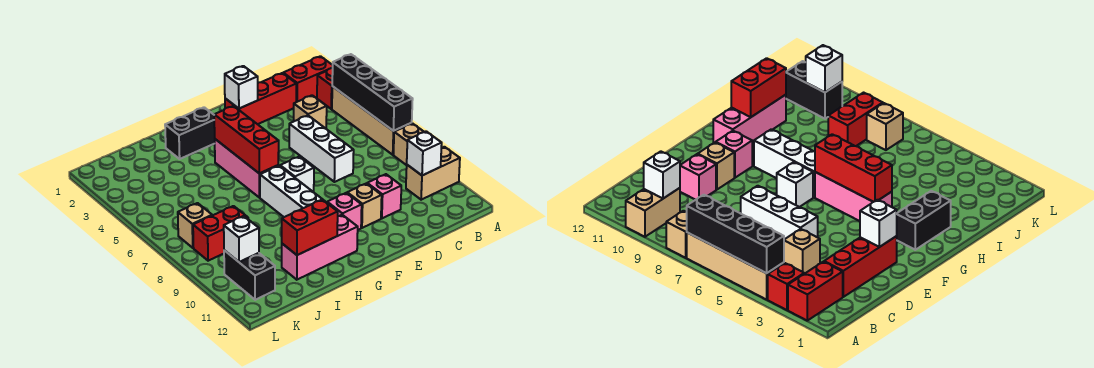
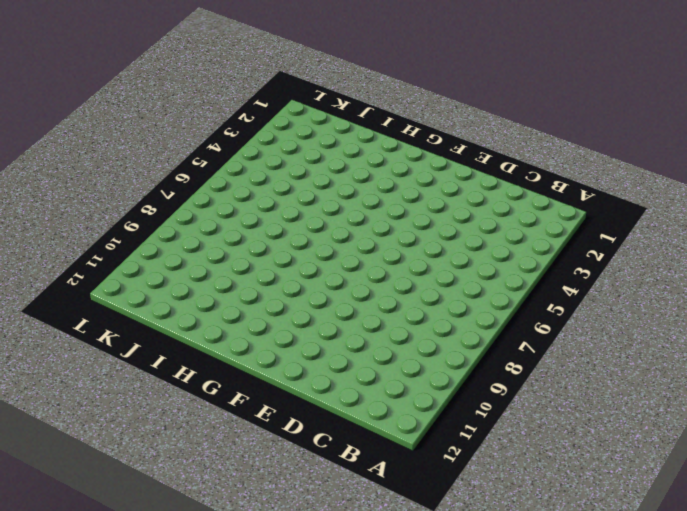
none -> red 1x2 brick [283,56,333,102]
none -> red 1x1 brick [317,68,333,109]
none -> tan 1x4 brick [332,86,412,155]

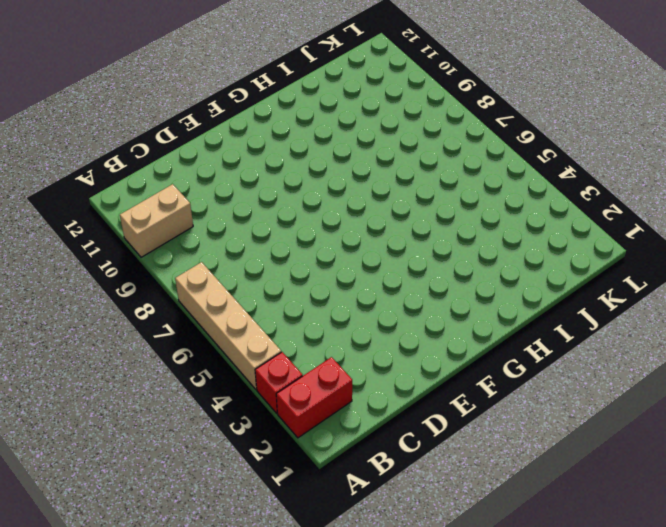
none -> tan 1x1 brick [393,123,424,165]
none -> red 1x3 brick [225,73,296,124]
none -> tan 1x1 brick [294,95,327,129]

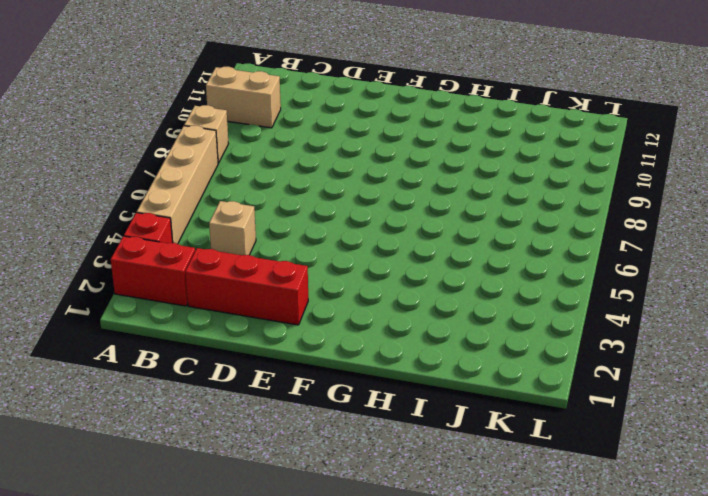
none -> white 1x3 brick [289,115,354,182]
none -> pink 1x1 brick [367,174,401,218]
none -> tan 1x1 brick [347,183,382,228]

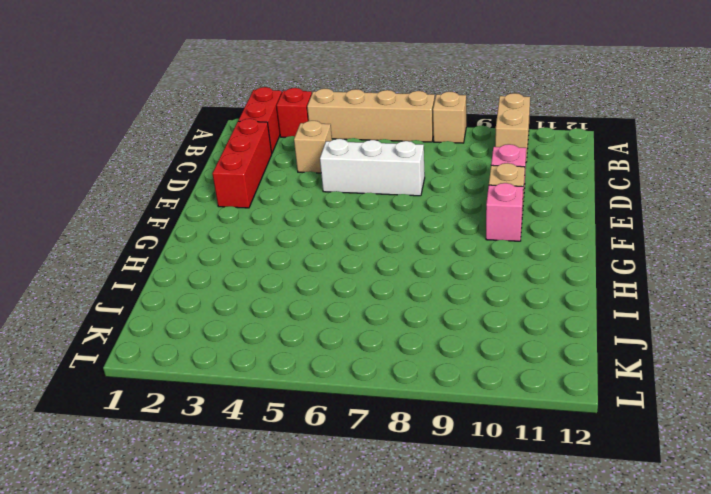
none -> white 1x1 brick [280,157,314,192]
none -> black 1x2 brick [165,107,215,159]
none -> pink 1x3 brick [215,139,278,198]

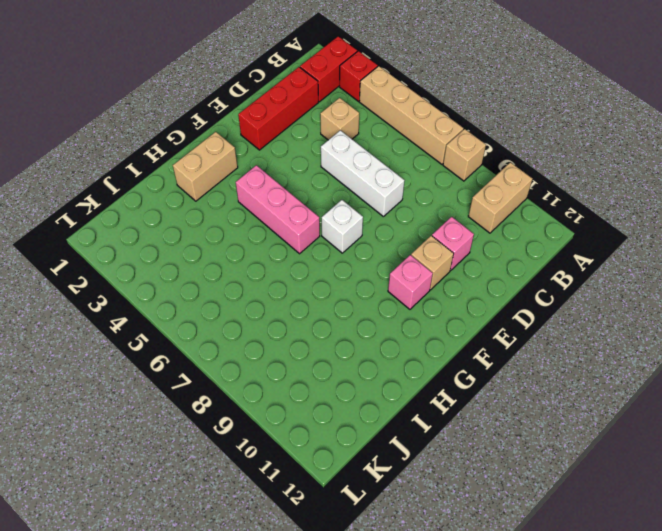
tan 1x2 brick [173,132,238,201] -> black 1x2 brick [165,107,215,159]
none -> white 1x3 brick [260,166,323,217]
none -> pink 1x3 brick [282,215,358,280]
none -> red 1x2 brick [193,206,248,261]

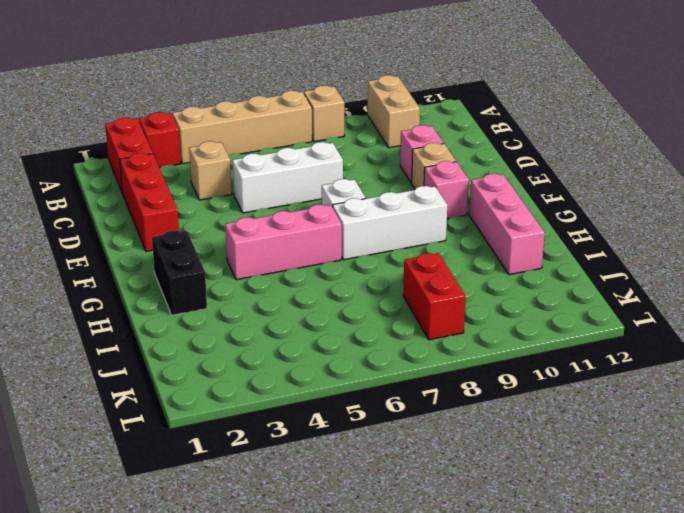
none -> tan 1x1 brick [178,203,212,248]
none -> black 1x2 brick [224,250,275,300]
none -> black 1x4 brick [332,54,413,131]

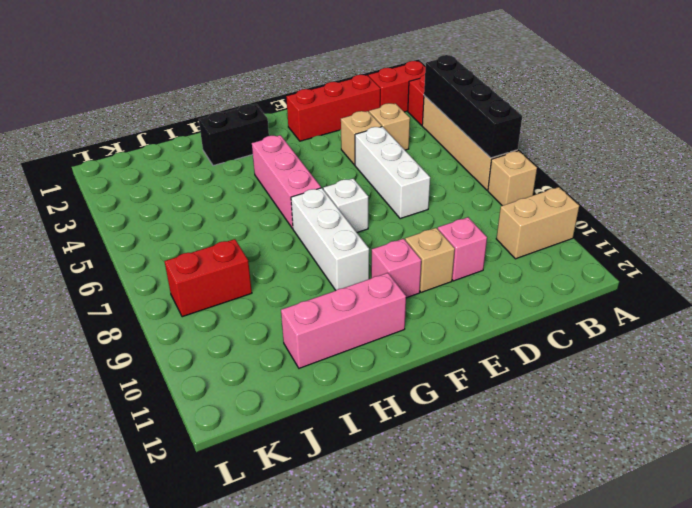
tan 1x1 brick [341,111,382,165] -> tan 1x1 brick moved to [178,203,212,248]
none -> black 1x2 brick [224,250,275,300]
none -> white 1x1 brick [407,131,442,175]
none -> white 1x1 brick [225,66,258,108]

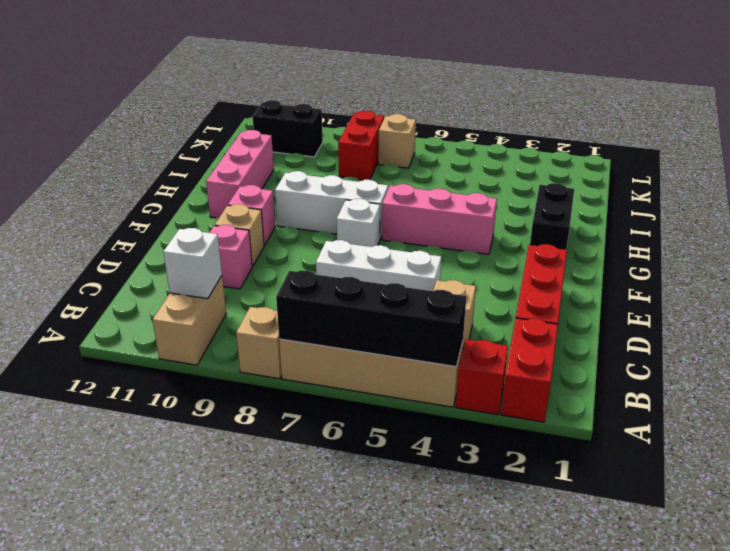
none -> white 1x1 brick [225,66,258,108]
none -> red 1x3 brick [214,106,279,173]
none -> red 1x2 brick [282,200,338,255]

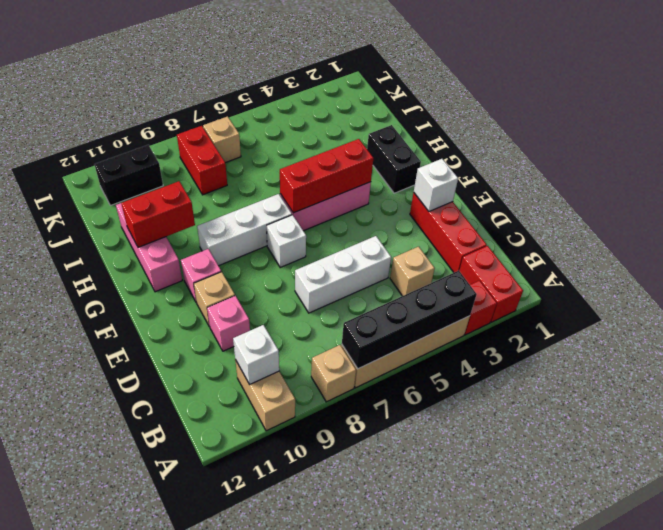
red 1x2 brick [121,181,195,247] -> red 1x2 brick turned to [282,200,338,255]
none -> white 1x1 brick [224,216,259,262]

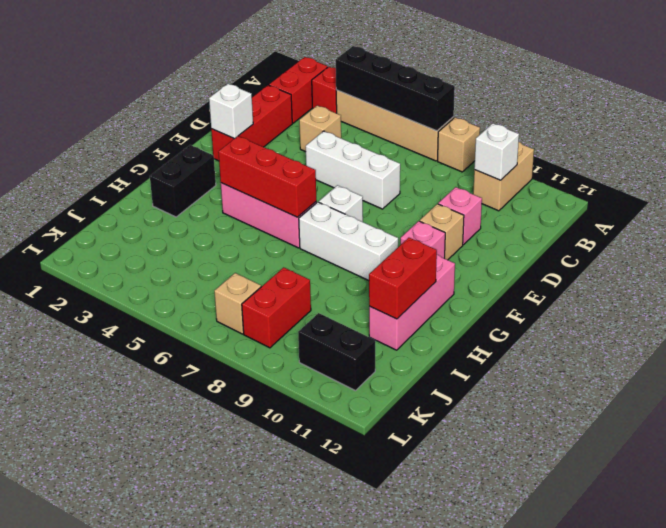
none -> white 1x1 brick [224,216,259,262]

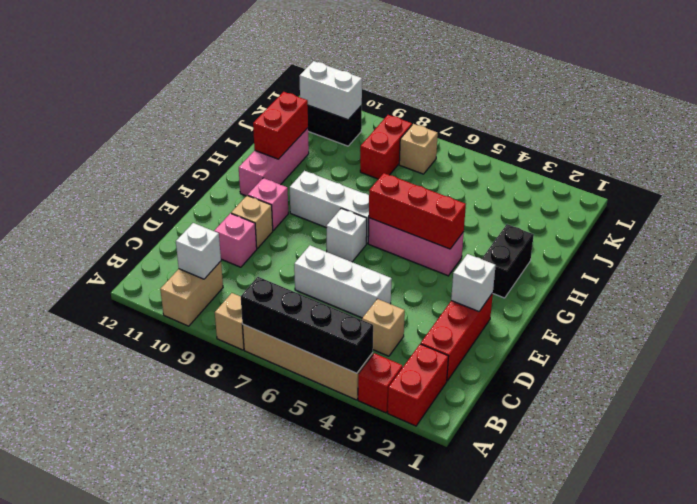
white 1x2 brick [299,61,362,120] -> white 1x1 brick [224,216,259,262]

